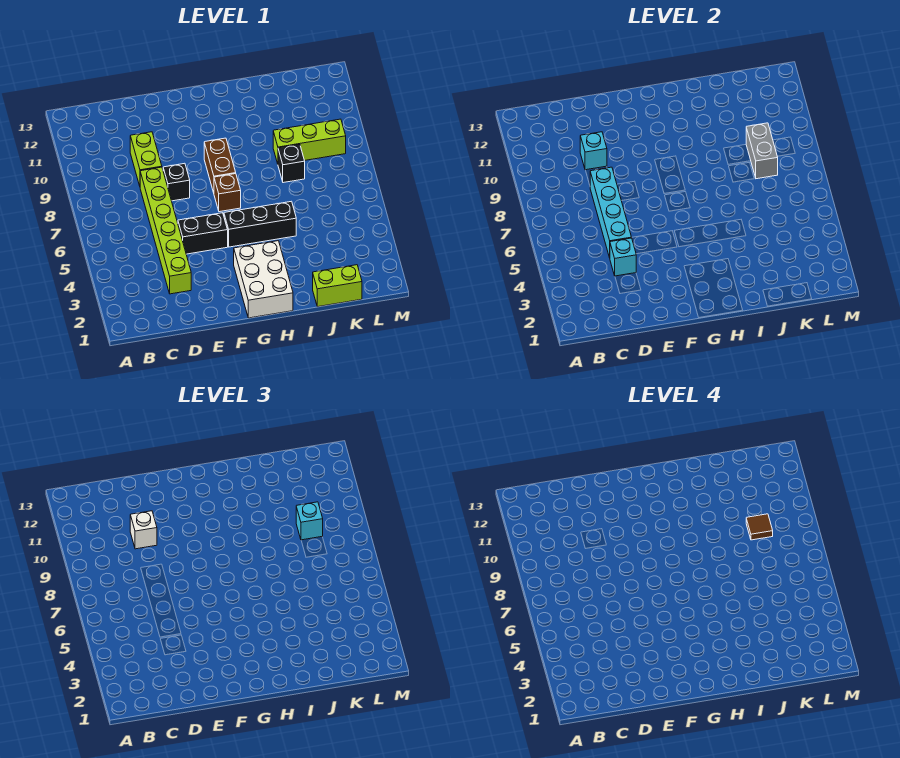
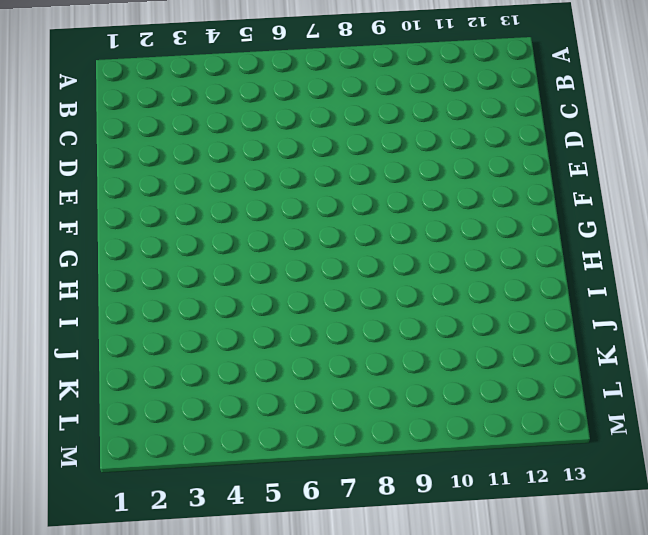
none -> lime 1x6 brick [140,167,191,294]
none -> lime 1x2 brick [130,132,162,186]
none -> black 1x2 brick [178,213,228,254]

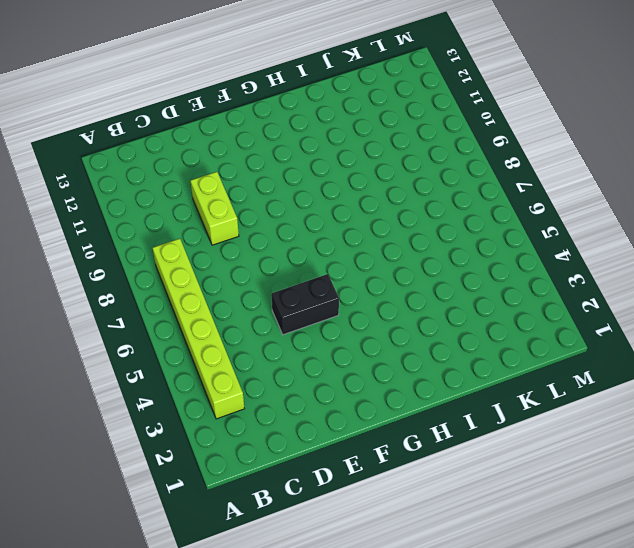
lime 1x6 brick [153,239,245,419] -> lime 1x6 brick moved to [140,167,191,294]
none -> black 1x1 brick [163,163,190,201]
none -> white 2x3 brick [234,241,293,318]
none -> black 1x3 brick [224,201,296,247]

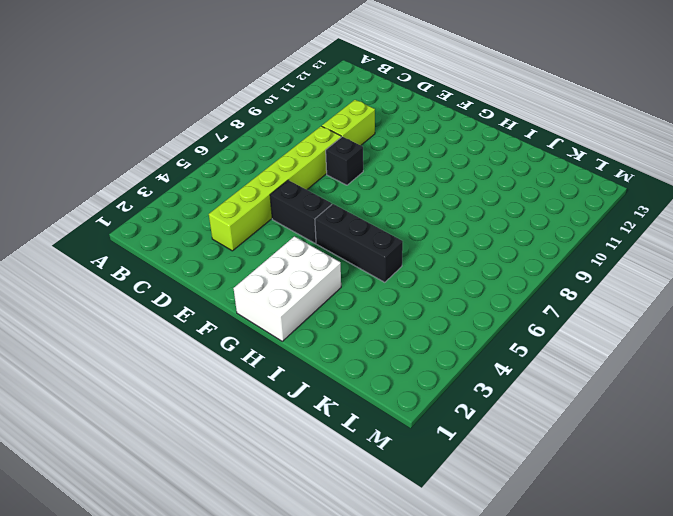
none -> brown 1x1 brick [214,174,241,212]
none -> brown 1x2 brick [204,138,236,193]
none -> lime 1x2 brick [313,265,362,307]

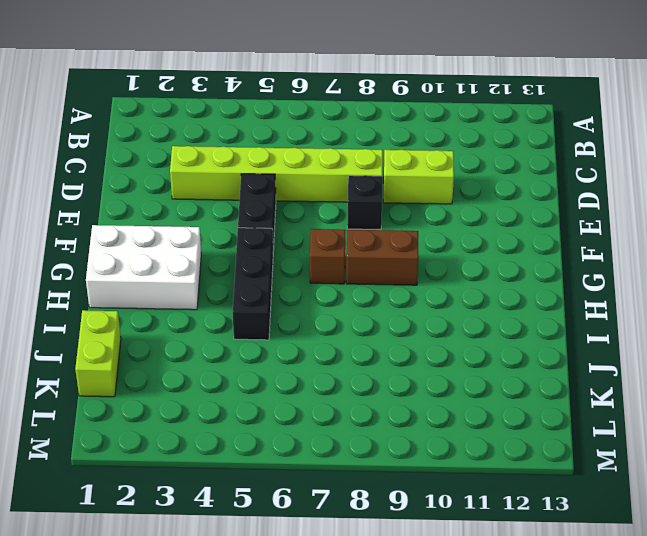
none -> black 1x1 brick [278,144,305,183]
none -> lime 1x3 brick [273,119,346,164]
none -> cyan 1x1 brick [610,238,636,276]

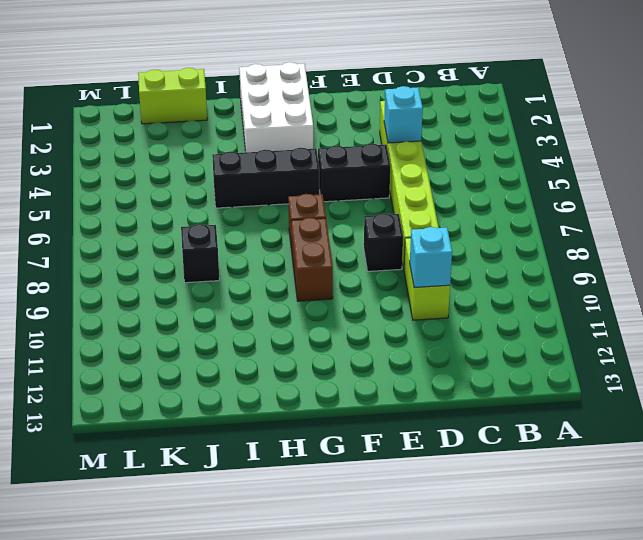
none -> lime 1x3 brick [273,119,346,164]
none -> cyan 1x4 brick [590,167,632,258]
none -> grey 1x2 brick [746,123,778,179]

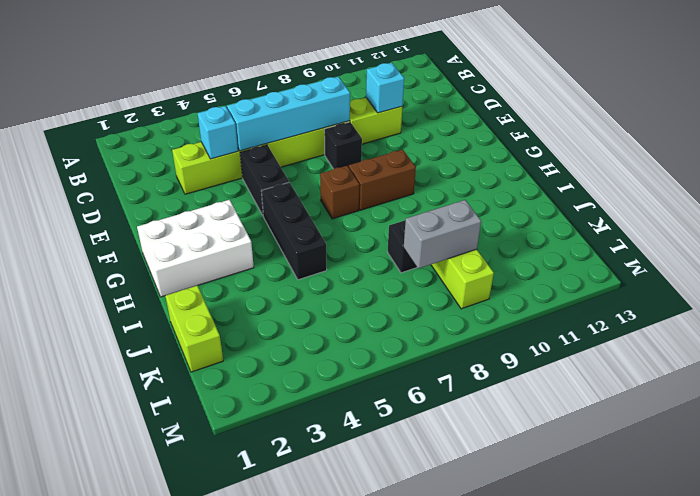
none -> white 1x1 brick [130,511,157,549]
none -> cyan 1x1 brick [296,502,323,540]
none -> brown 1x1 tile [746,514,773,540]

